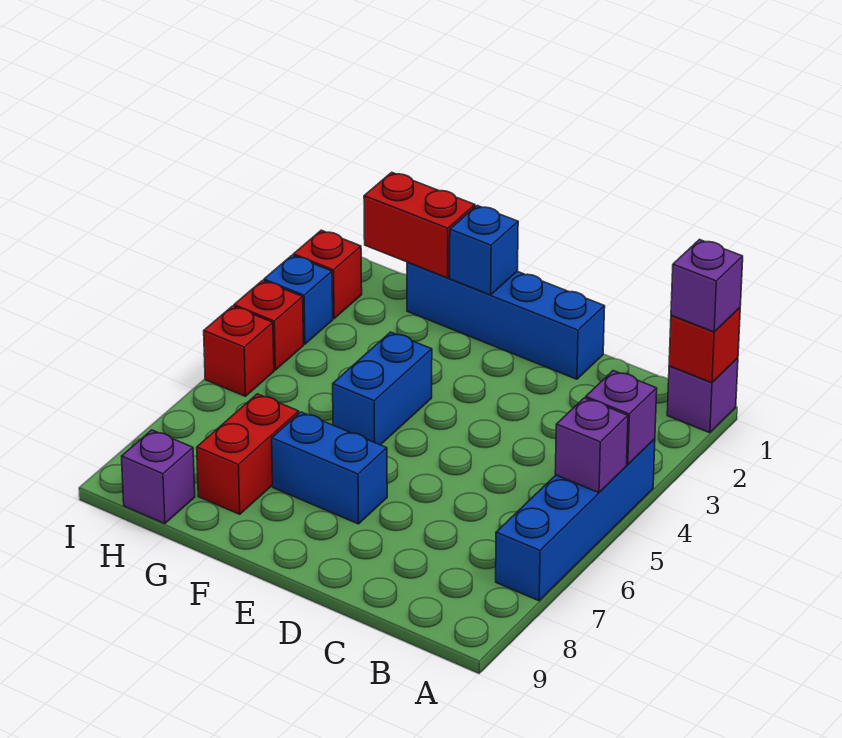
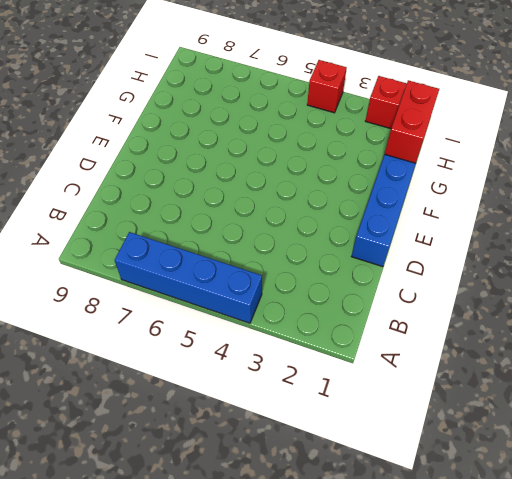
none -> purple 1x1 brick [667,358,738,433]
none -> blue 1x2 brick [272,412,387,524]
none -> blue 1x2 brick [333,332,432,445]

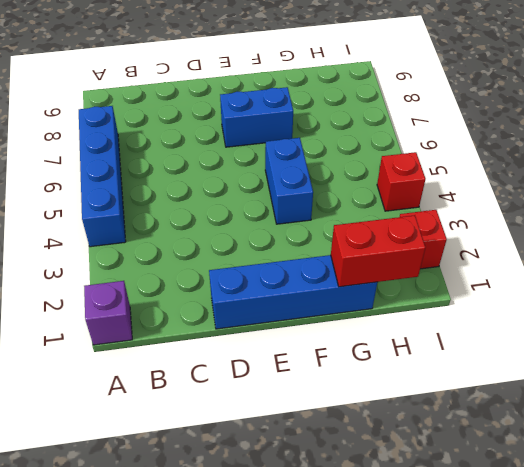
none -> red 1x2 brick [197,394,299,514]
none -> purple 1x1 brick [122,430,195,524]
none -> blue 1x1 brick [264,255,333,344]

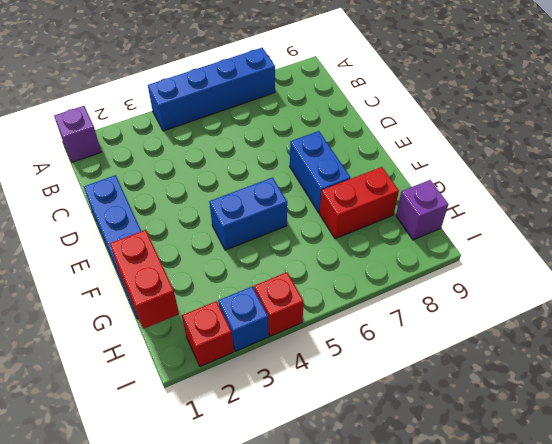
none -> red 1x1 brick [204,306,274,396]
none -> red 1x1 brick [669,308,740,383]
none -> purple 1x1 brick [586,371,657,465]

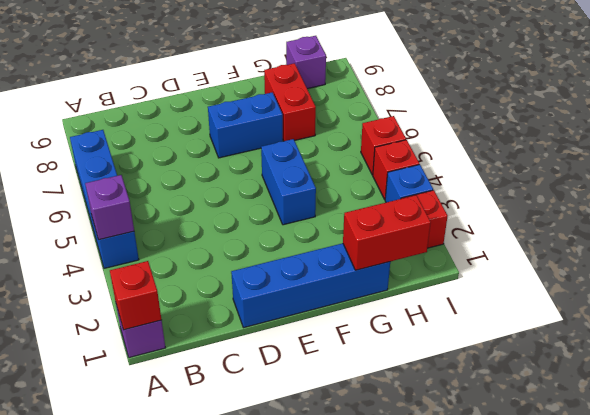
none -> purple 1x1 brick [555,398,628,493]
none -> blue 1x1 brick [450,206,518,295]
none -> purple 1x1 brick [671,240,743,332]

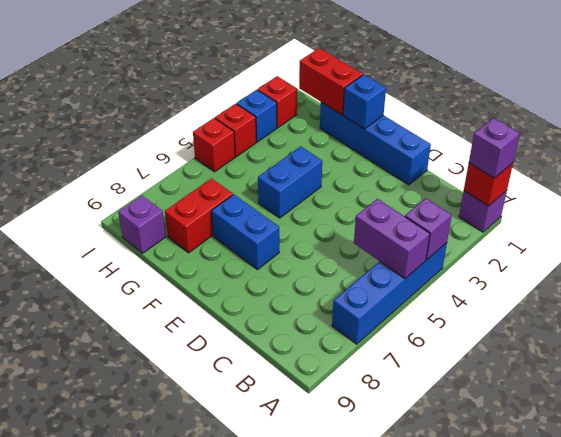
purple 1x2 brick [354,199,430,278] -> purple 1x1 brick [555,398,628,493]

